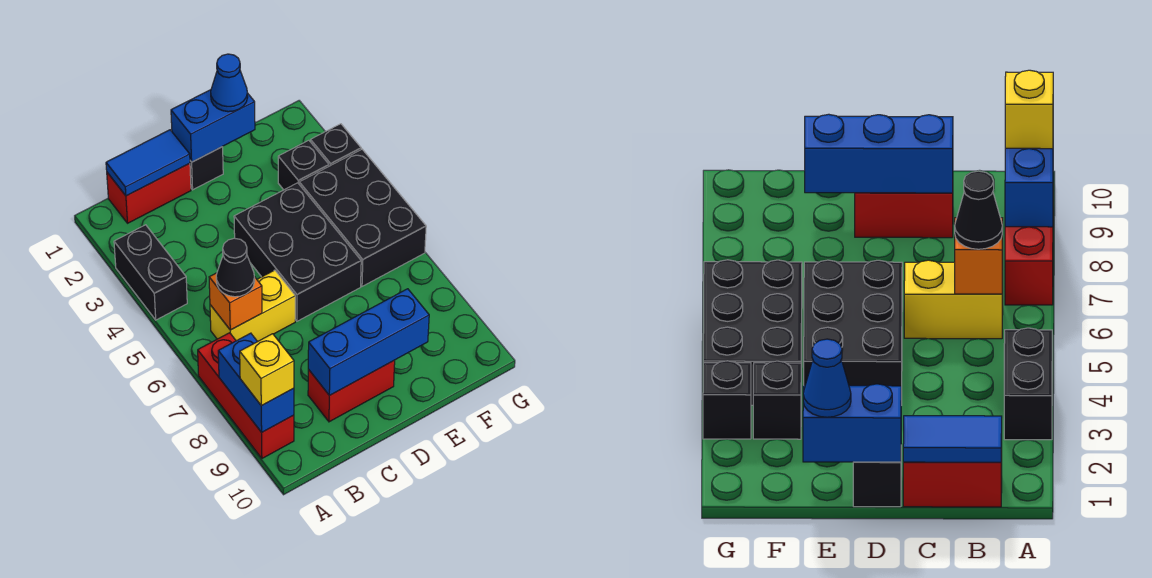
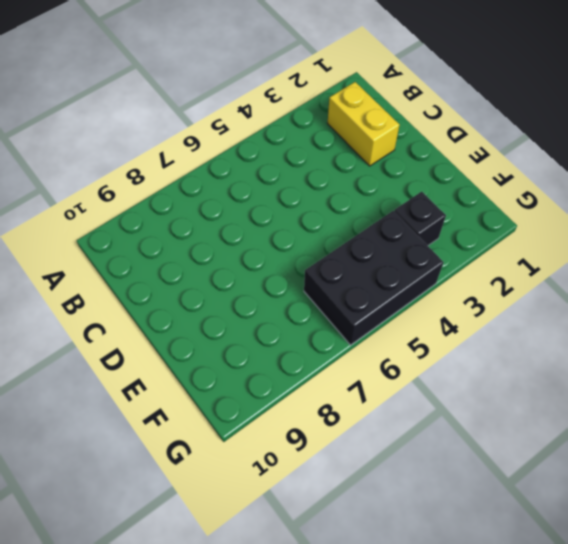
yellow 1x2 brick [327,82,399,166] -> yellow 1x2 brick moved to [210,270,295,342]
none -> black 1x2 brick [114,225,187,320]
none -> red 1x3 brick [198,333,294,458]
none -> red 1x2 brick [107,164,191,223]

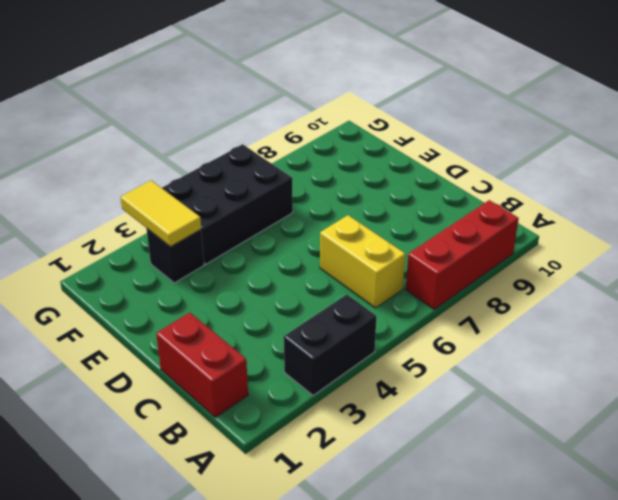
yellow 1x2 tile [120,180,201,247] -> none
none -> red 1x2 brick [308,360,395,422]
none -> black 1x1 brick [190,147,223,190]
none -> black 2x3 brick [234,183,361,321]

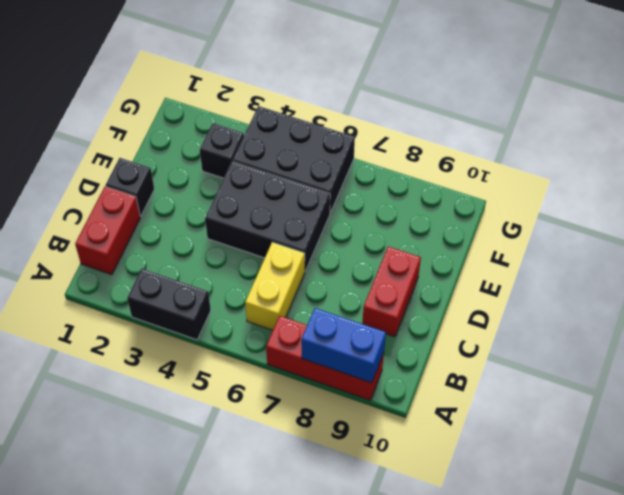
none -> black 1x1 brick [311,124,361,166]
none -> blue 1x2 tile [106,130,190,196]
none -> orange 1x1 brick [209,273,262,330]

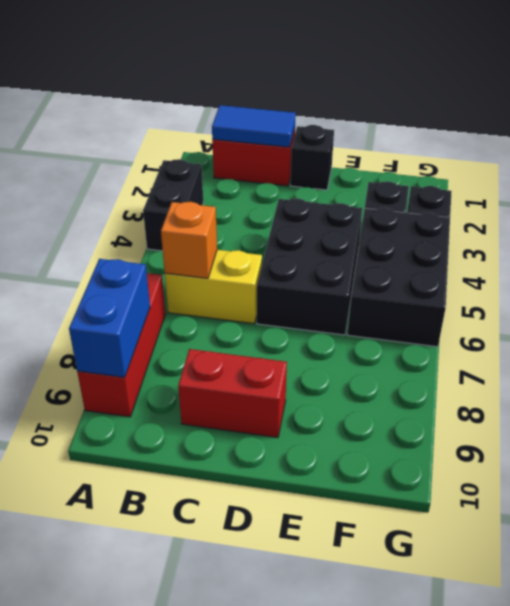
none -> blue 1x3 brick [308,289,429,396]
none -> blue 1x2 brick [171,90,255,162]
none -> yellow 1x1 brick [240,334,294,406]

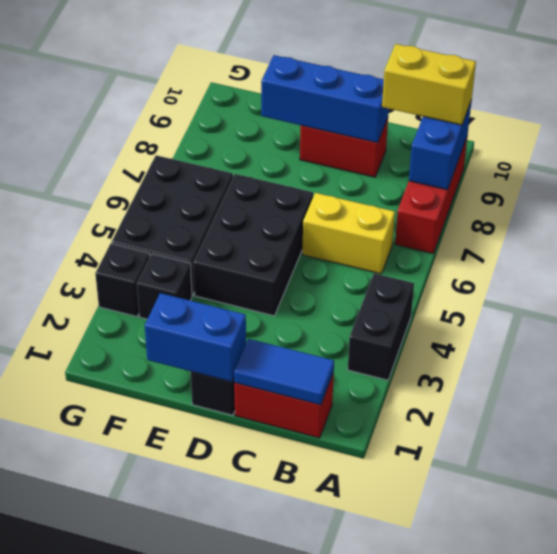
yellow 1x2 brick [382,44,476,125] -> yellow 1x1 brick [240,334,294,406]
none -> orange 1x1 brick [209,273,262,330]
none -> black 1x1 cone [216,238,255,297]
none -> blue 1x1 cone [211,54,248,112]

